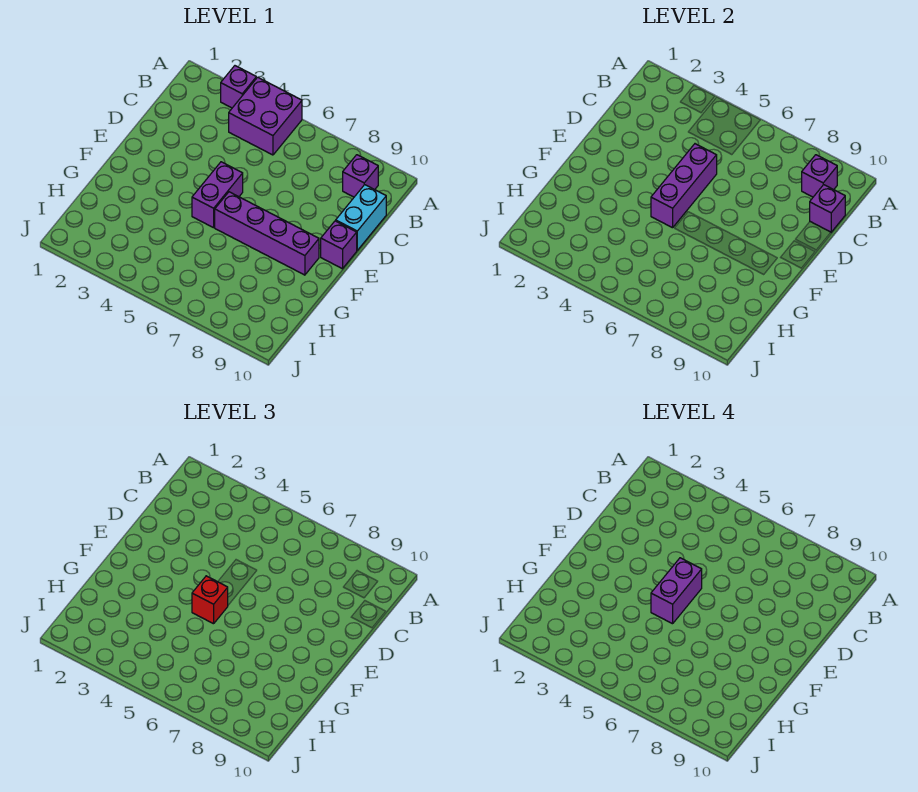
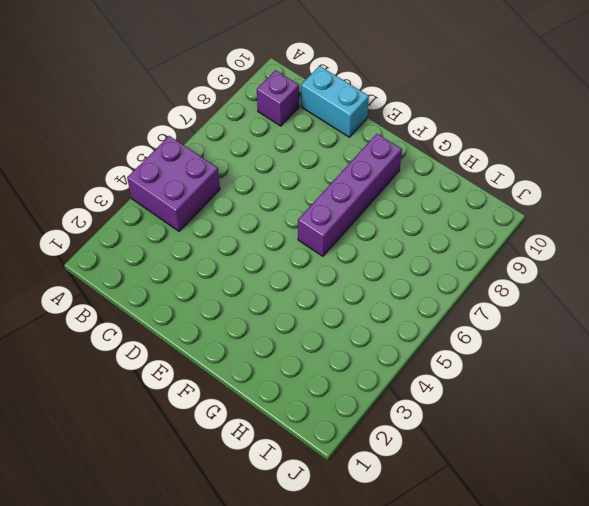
none -> purple 1x1 brick [221,66,256,108]
none -> purple 1x2 brick [192,162,243,228]
none -> purple 1x1 brick [321,221,357,269]

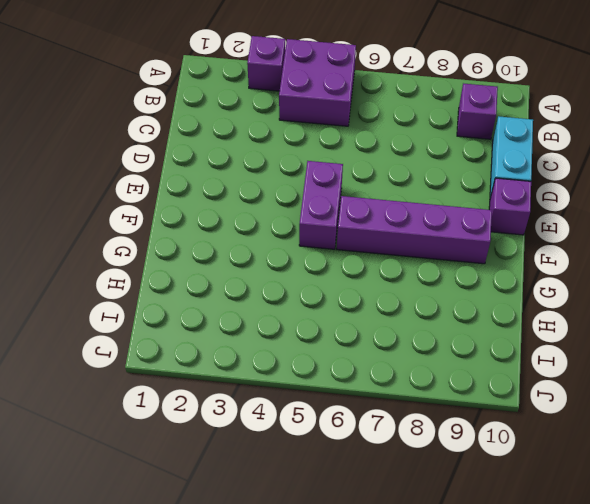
none -> purple 1x1 brick [802,155,837,197]
none -> purple 1x1 brick [810,185,845,232]
none -> purple 1x3 brick [651,144,717,228]

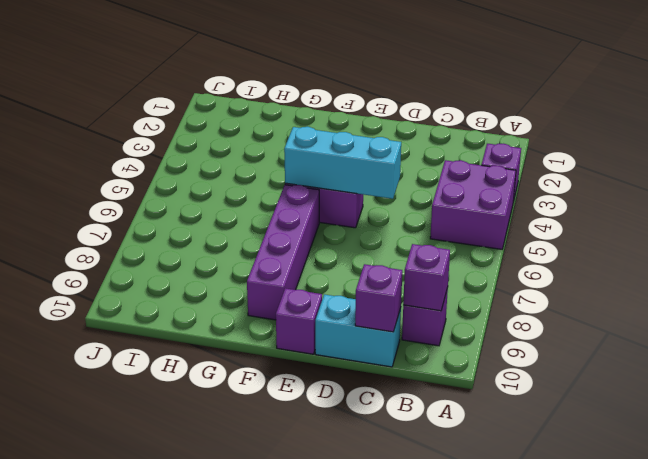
cyan 1x3 brick [284,127,401,199] -> purple 1x3 brick [651,144,717,228]
none -> red 1x1 brick [192,576,228,624]
none -> purple 1x2 brick [651,558,702,624]

